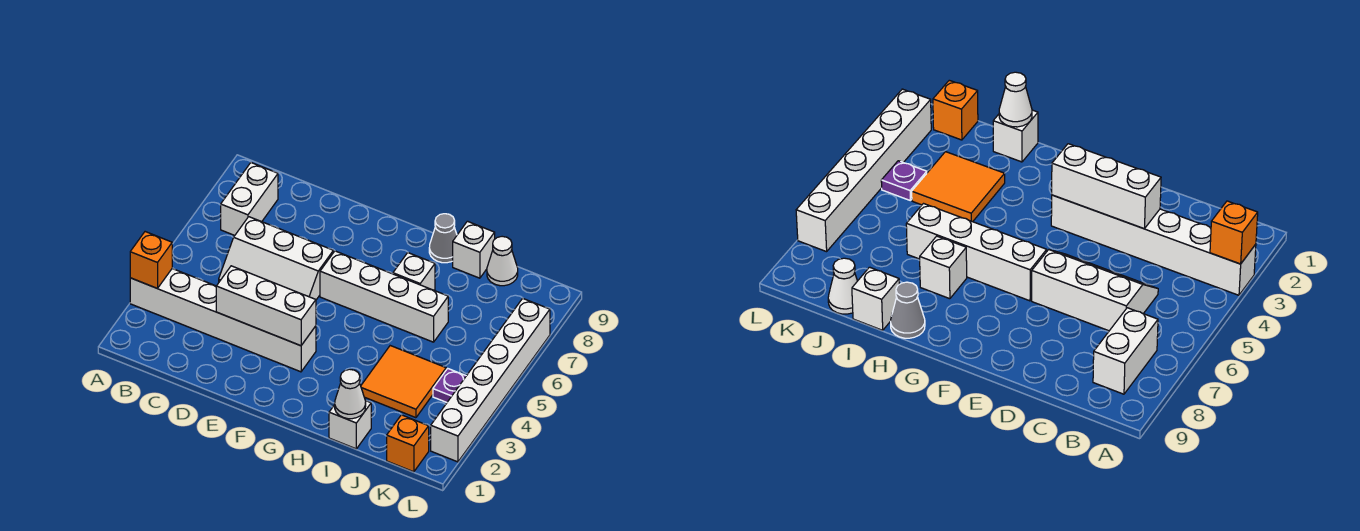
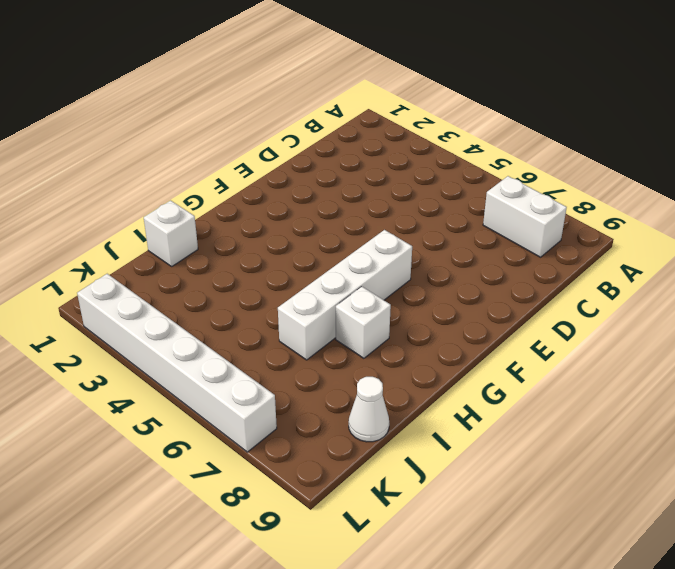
none -> white 1x6 brick [130,269,316,372]
none -> white 2x3 slope [219,217,333,300]
none -> grey 1x1 cone [429,214,457,263]

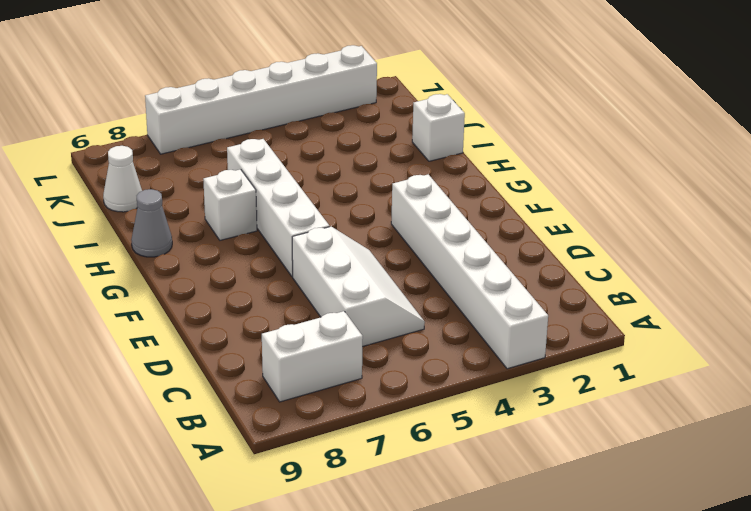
none -> orange 2x2 tile [361,346,446,418]
none -> white 1x1 brick [453,221,495,278]
none -> orange 1x1 brick [387,415,429,472]

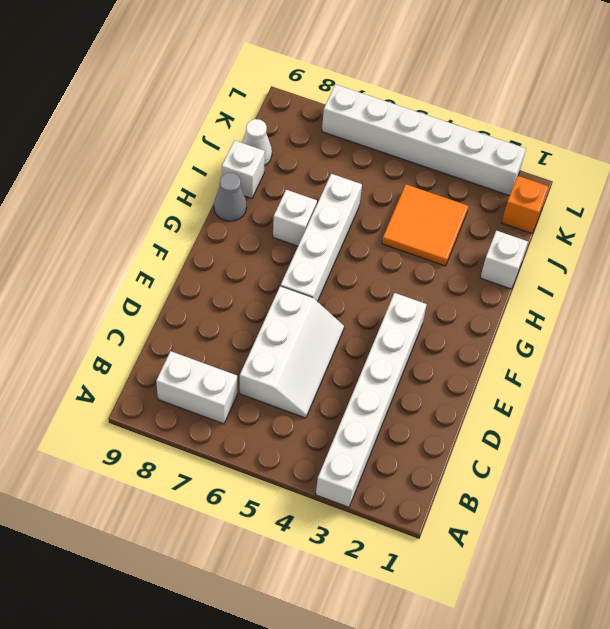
none -> purple 1x1 plate [433,368,466,402]
none -> orange 1x1 brick [130,232,172,288]
none -> white 1x3 brick [216,266,316,346]

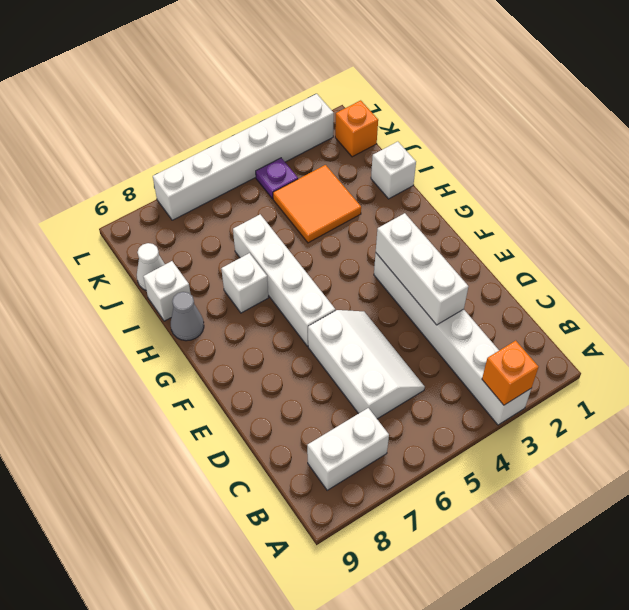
none -> white 1x1 cone [335,369,366,419]

